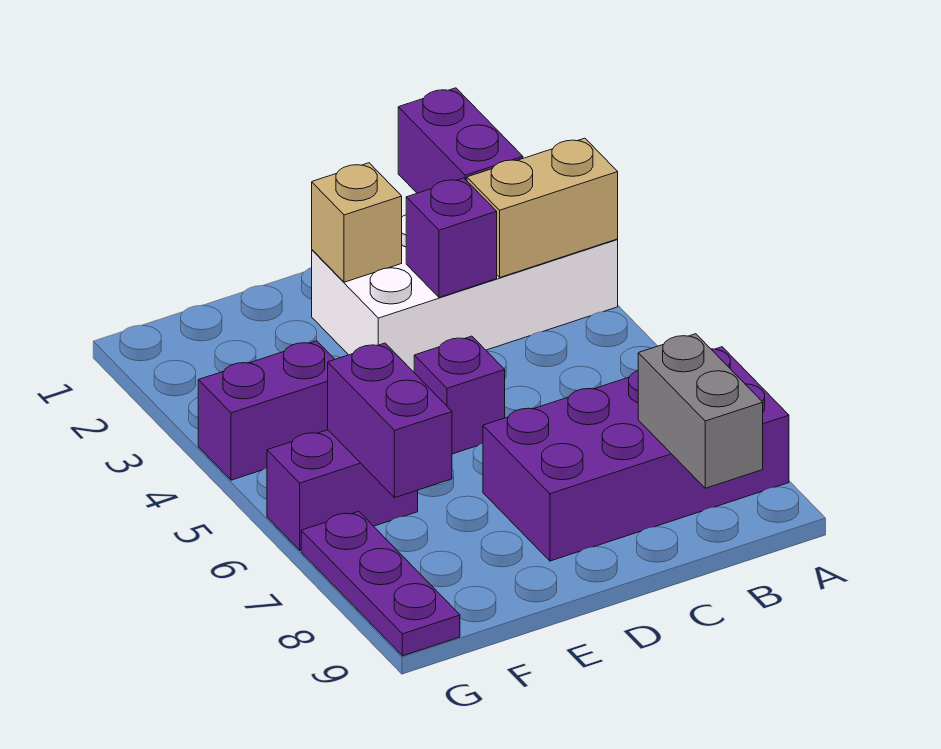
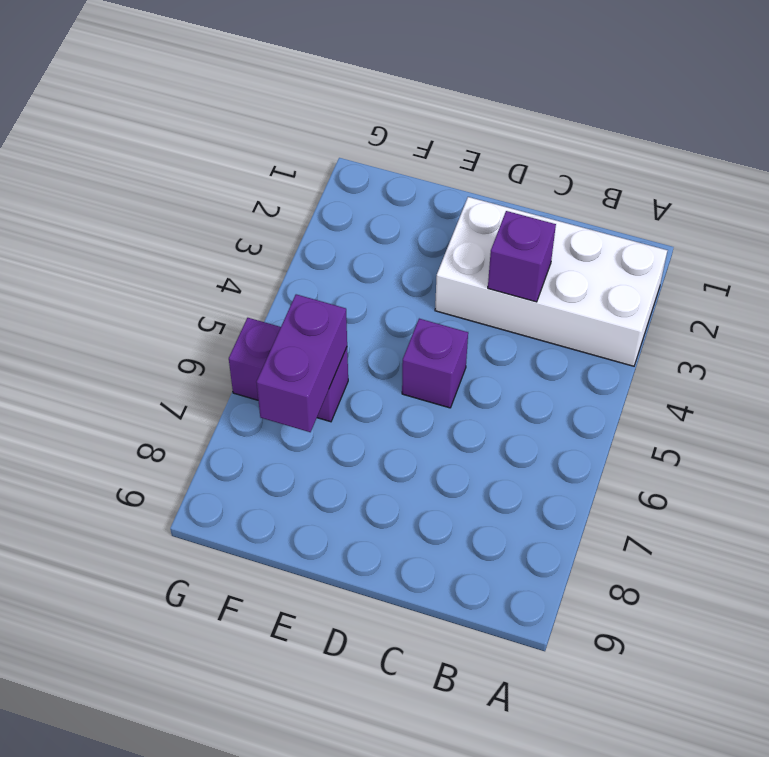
none -> purple 2x4 brick [483,347,789,561]
none -> purple 1x2 brick [198,341,335,480]
none -> purple 1x3 plate [301,511,460,656]

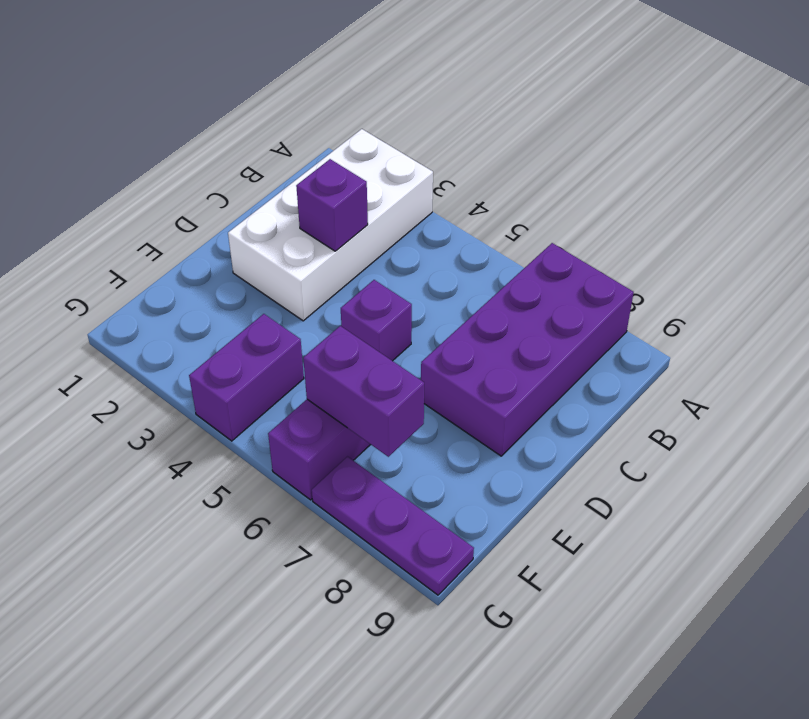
none -> tan 1x2 brick [467,138,618,277]
none -> purple 1x2 brick [398,88,523,193]
none -> grey 1x2 brick [638,334,763,488]

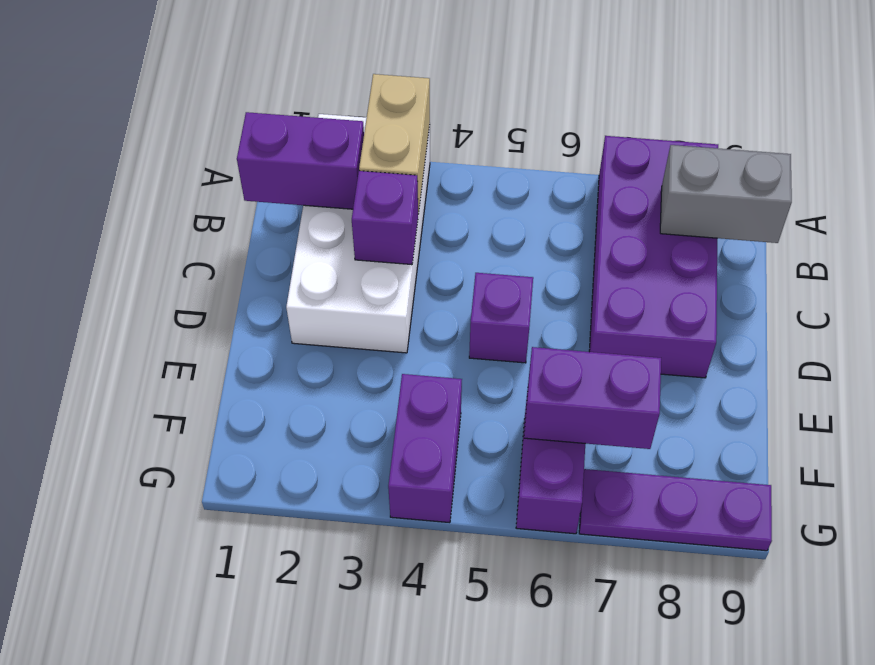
none -> tan 1x1 brick [312,163,402,282]

